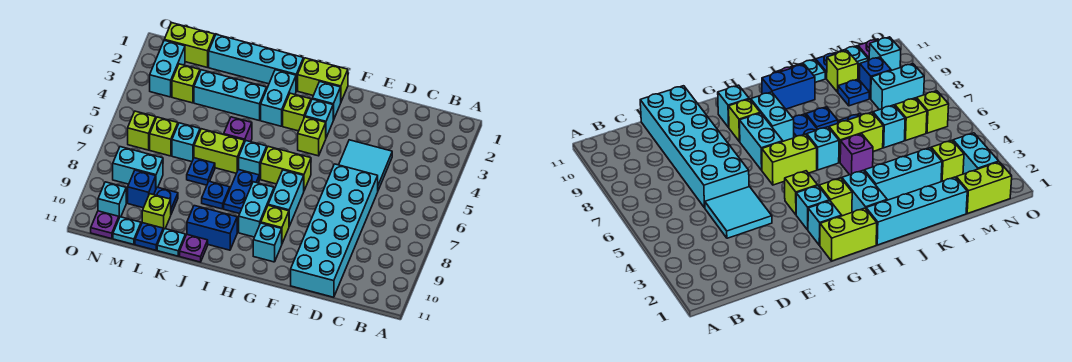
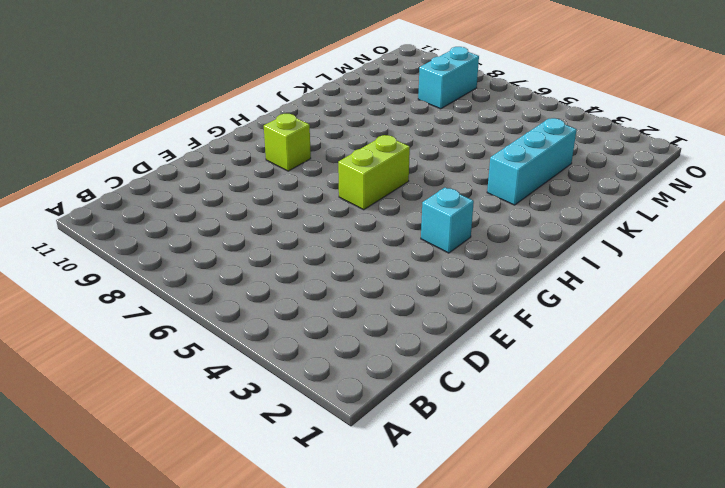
none -> cyan 2x2 tile [339,140,392,190]
none -> cyan 2x6 brick [291,164,378,297]
none -> lime 1x2 brick [298,58,348,101]
none -> cyan 1x1 brick [312,82,341,120]

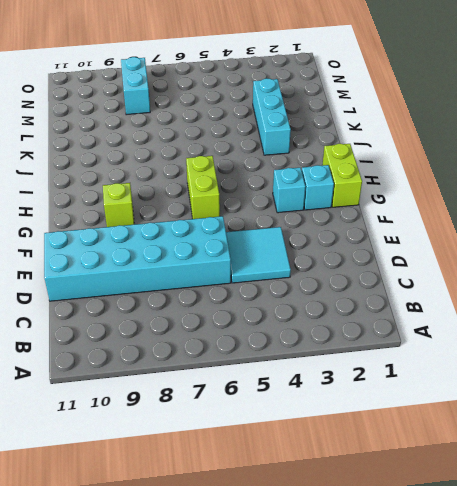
none -> lime 1x1 brick [298,117,326,156]
none -> cyan 1x2 brick [268,170,304,226]
none -> cyan 1x1 brick [253,223,282,262]
none -> lime 1x1 brick [283,93,311,131]

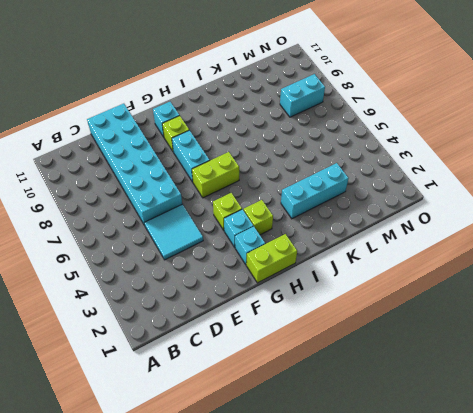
none -> cyan 1x2 brick [239,182,274,237]
none -> cyan 1x4 brick [209,35,303,91]
none -> cyan 1x2 brick [261,70,296,126]
none -> cyan 1x1 brick [239,141,267,179]

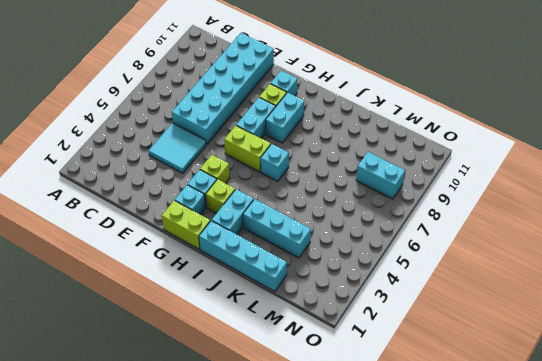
none -> blue 1x2 plate [224,169,259,214]
none -> blue 1x2 brick [187,206,237,250]
none -> purple 1x1 brick [224,117,252,143]
none -> lime 1x2 brick [194,129,244,173]

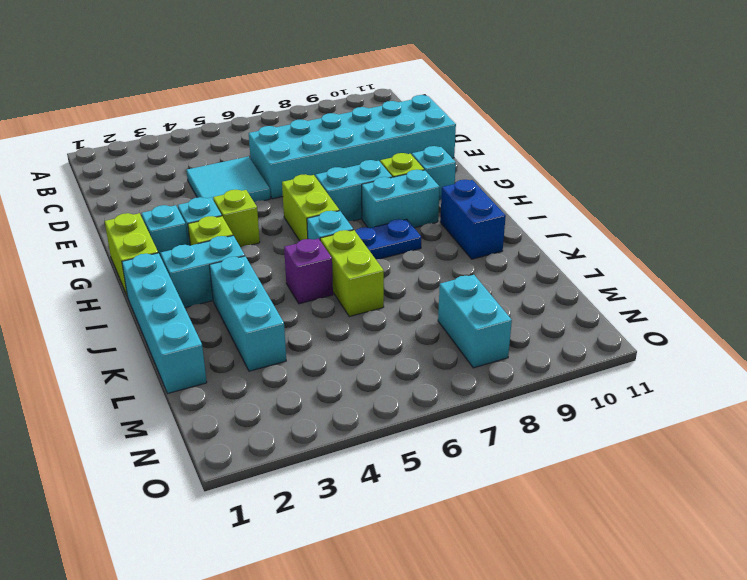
none -> blue 1x1 plate [202,181,230,209]
none -> purple 1x1 plate [180,235,208,262]
none -> blue 1x1 plate [187,158,215,185]
none -> cyan 1x1 plate [157,229,185,256]

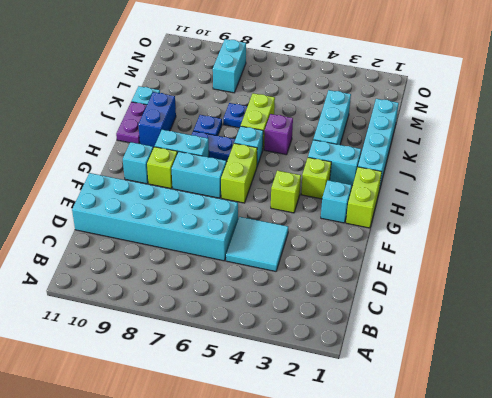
purple 1x2 plate [116,102,147,144] -> purple 1x1 plate [180,235,208,262]
none -> cyan 1x1 brick [305,99,333,137]
none -> cyan 1x1 brick [172,123,200,162]
none -> blue 1x1 plate [154,187,178,214]
none -> lime 1x1 brick [142,194,171,230]

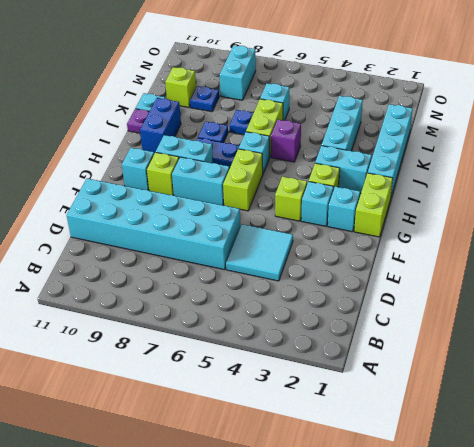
none -> blue 1x1 plate [135,223,163,250]
none -> lime 1x2 brick [164,23,215,68]
none -> lime 1x1 brick [172,64,200,103]
none -> lime 1x1 brick [150,117,178,156]

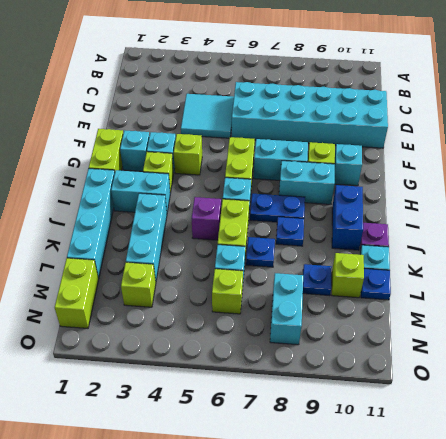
none -> blue 1x1 brick [128,170,156,208]
none -> cyan 1x1 plate [113,217,141,244]
none -> cyan 1x2 brick [150,40,185,97]
none -> lime 1x1 brick [128,111,156,150]

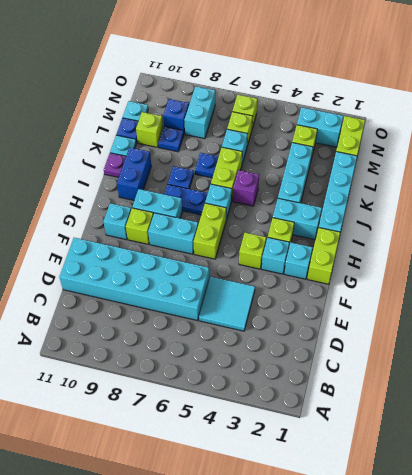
none -> cyan 1x1 brick [98,182,126,217]
none -> purple 1x1 plate [91,211,119,239]

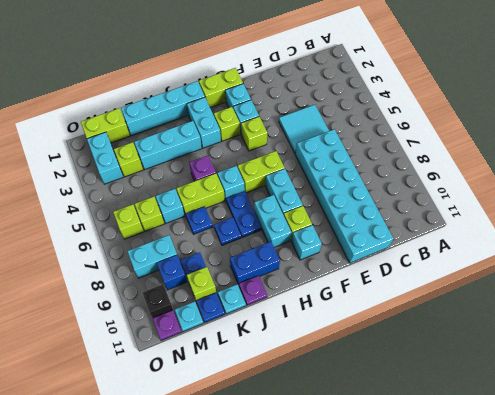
black 1x1 brick [142,284,173,318] -> cyan 1x1 brick [98,182,126,217]

